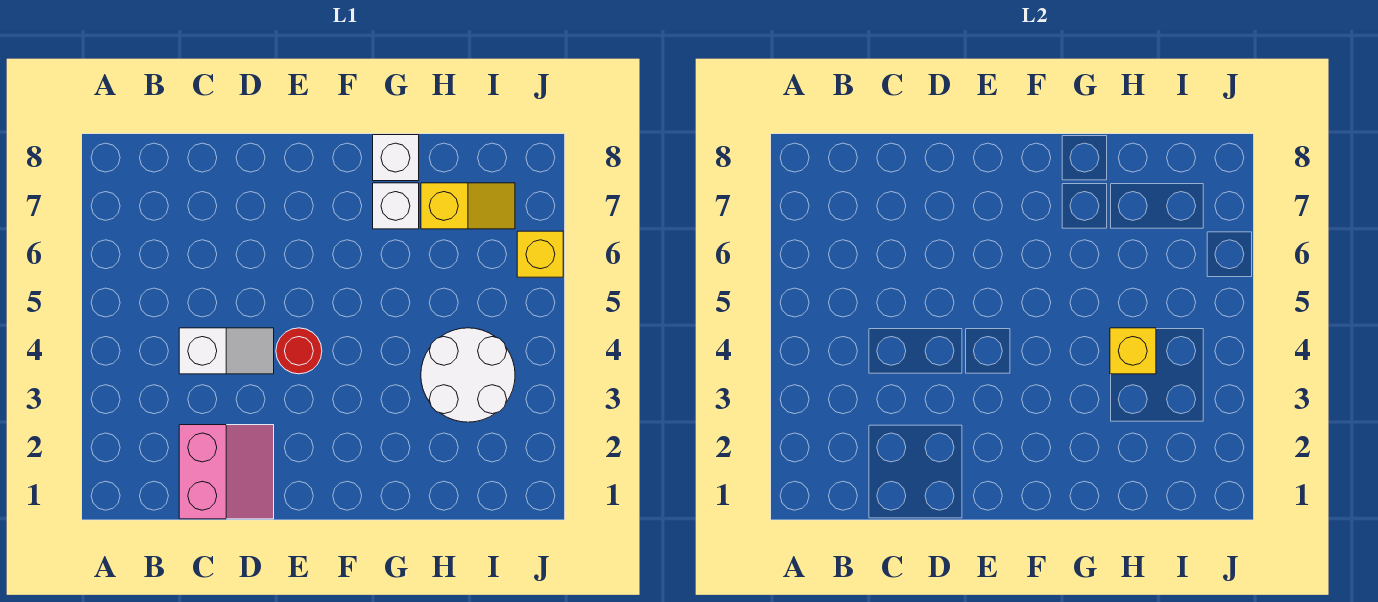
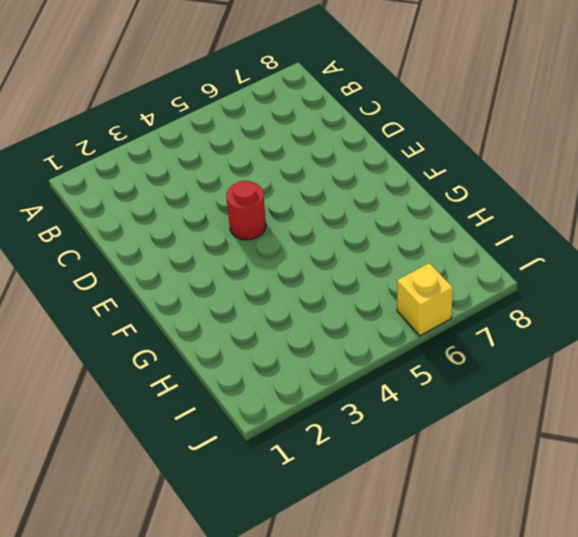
none -> pink 2x2 slope [179,425,274,519]
none -> white 1x2 slope [179,328,274,374]

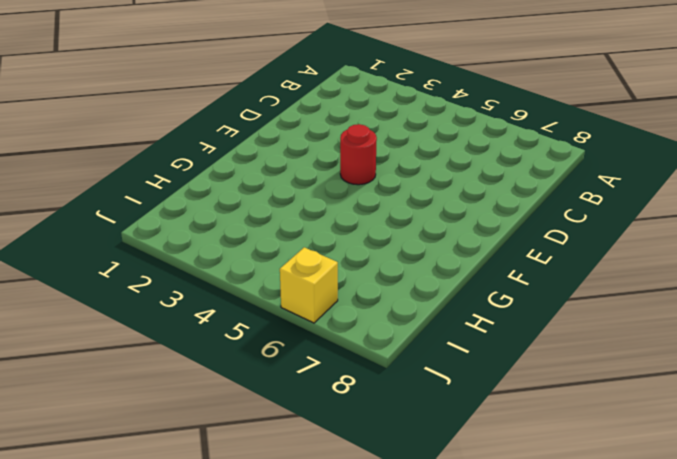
none -> pink 2x2 slope [179,425,274,519]
none -> white 1x2 slope [179,328,274,374]

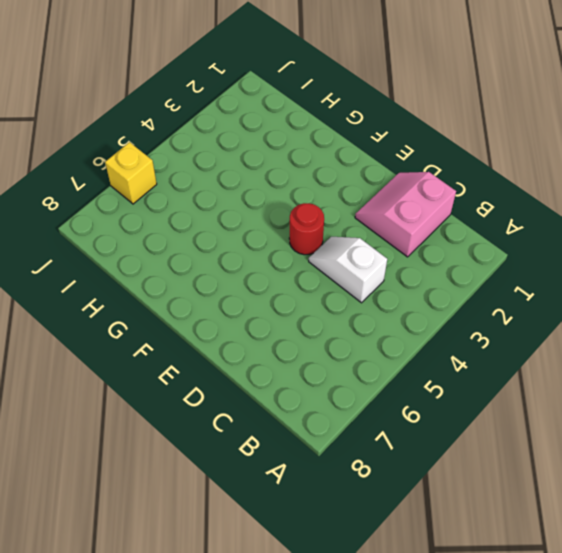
none -> white 1x1 brick [373,183,419,229]
none -> white 1x1 brick [373,135,419,181]

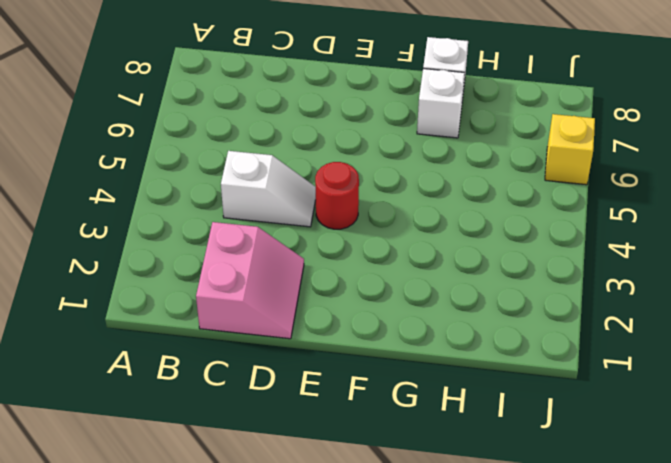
none -> white 2x2 round brick [421,328,515,422]
none -> yellow 1x2 slope [421,183,515,229]

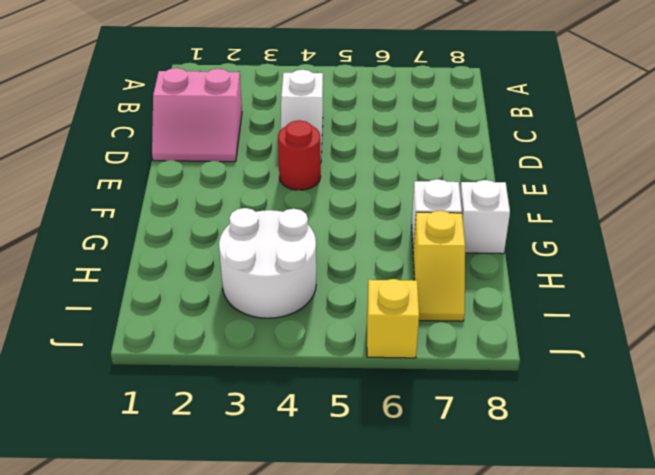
none -> yellow 1x1 brick [1110,328,1156,374]

